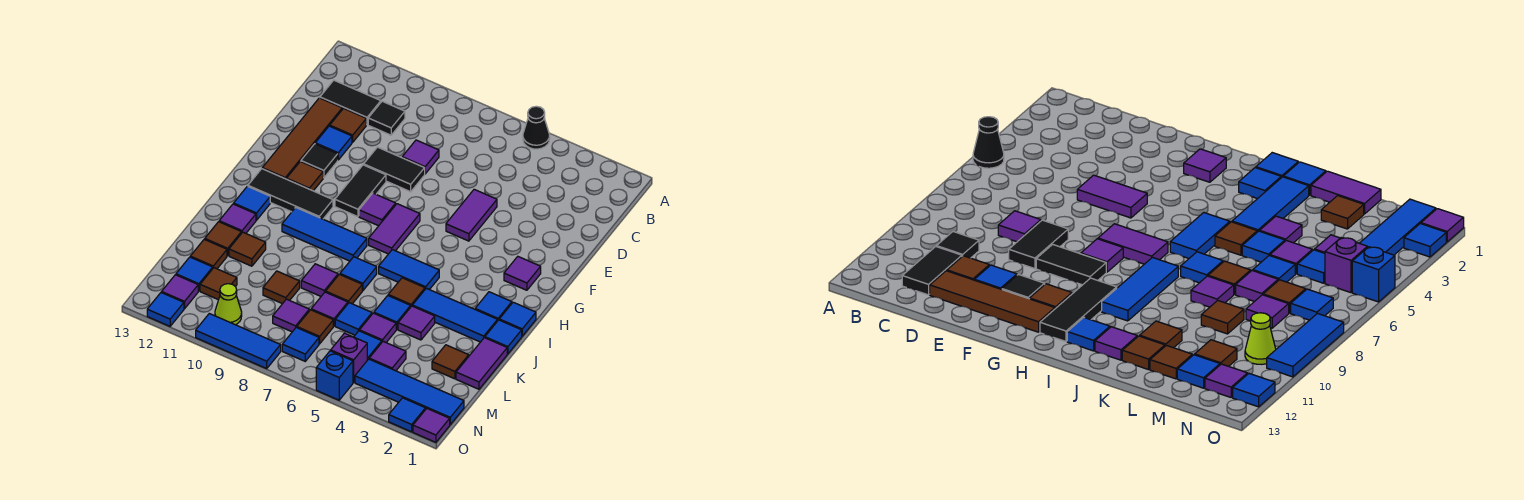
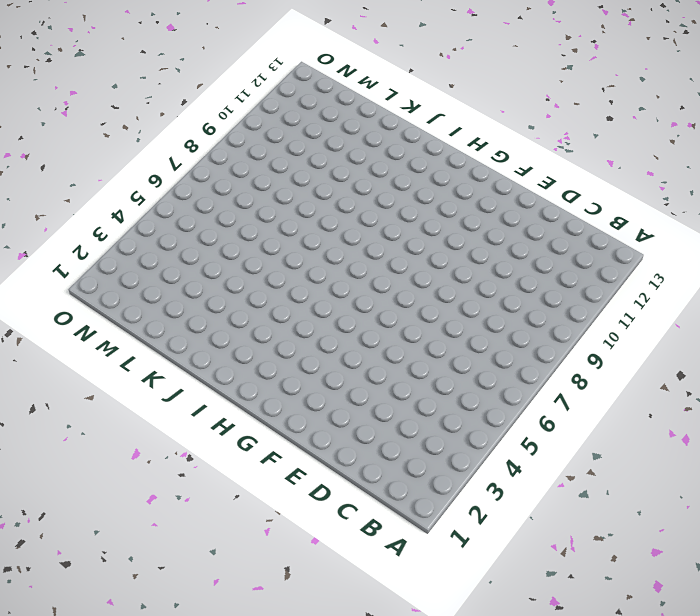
none -> black 1x1 cone [523,106,550,149]
none -> black 1x1 tile [368,101,405,135]
none -> black 1x2 tile [320,80,381,125]
none -> purple 1x1 tile [402,140,439,174]

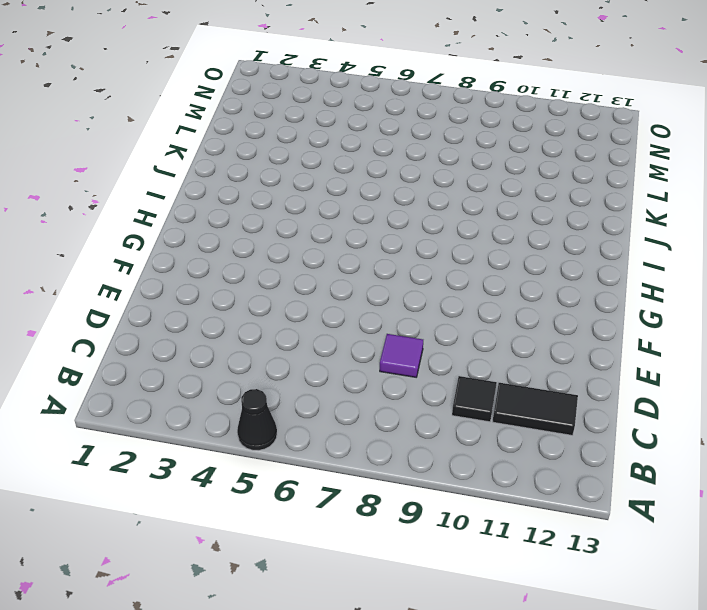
none -> brown 1x1 tile [330,108,366,142]
none -> brown 1x4 tile [262,98,342,179]
none -> purple 1x2 tile [446,189,497,241]
none -> black 1x2 tile [364,147,425,192]

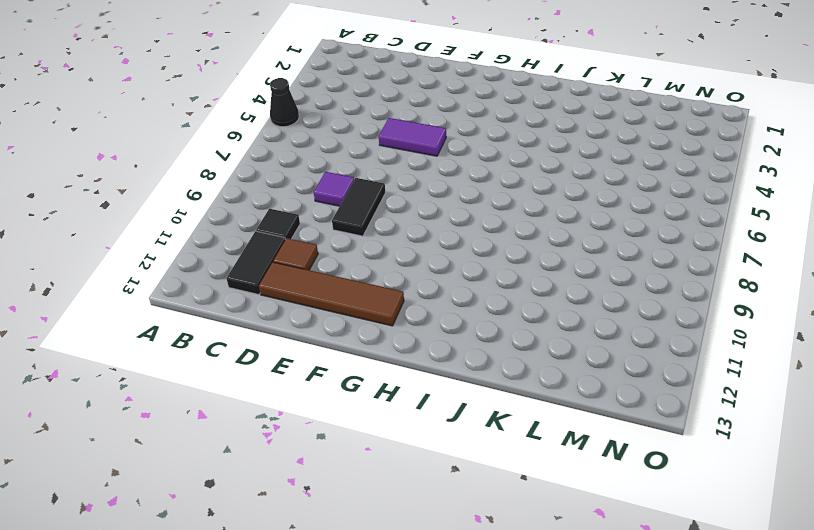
none -> blue 1x1 tile [315,126,352,160]
none -> black 1x2 tile [335,165,386,217]
none -> black 1x1 tile [301,144,338,178]
none -> purple 1x1 tile [504,257,541,290]

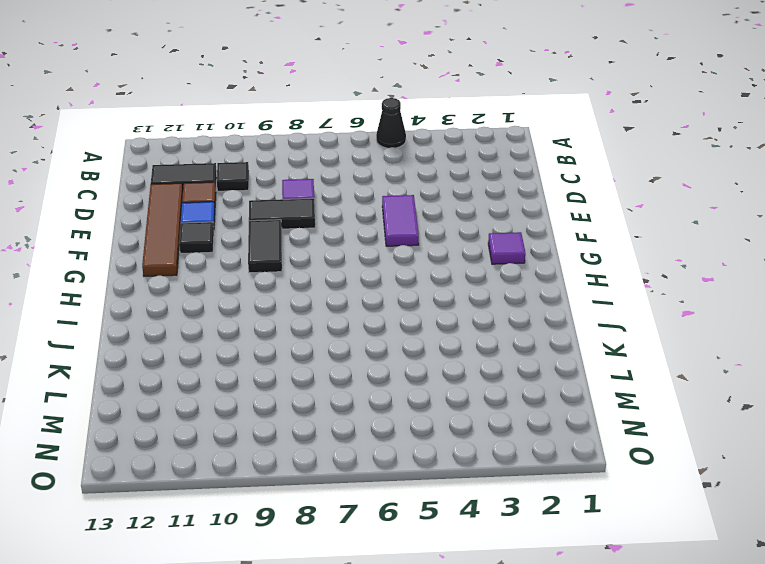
none -> purple 1x2 tile [369,204,420,254]
none -> purple 1x1 tile [359,193,396,226]
none -> brown 1x1 tile [287,161,323,191]
none -> black 1x3 tile [248,169,333,219]

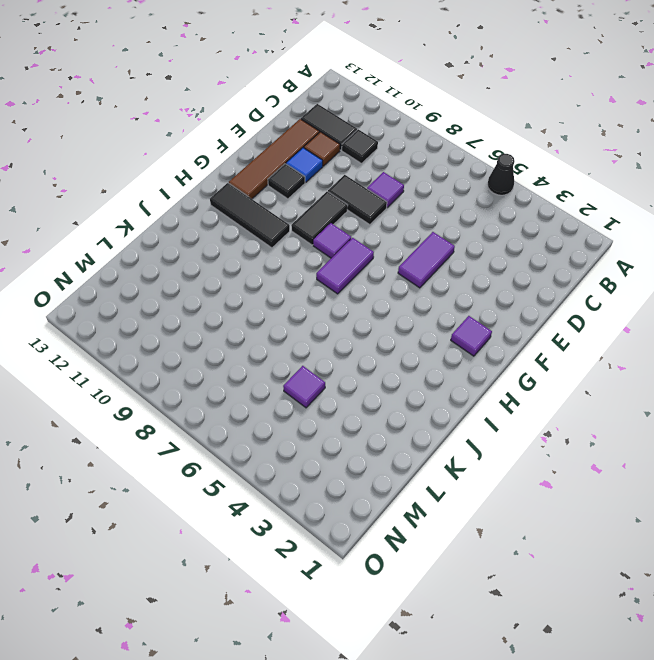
none -> brown 1x1 tile [287,161,323,191]
none -> blue 1x1 tile [499,302,536,336]
none -> blue 1x1 tile [475,292,512,321]
none -> blue 1x2 tile [379,250,439,290]

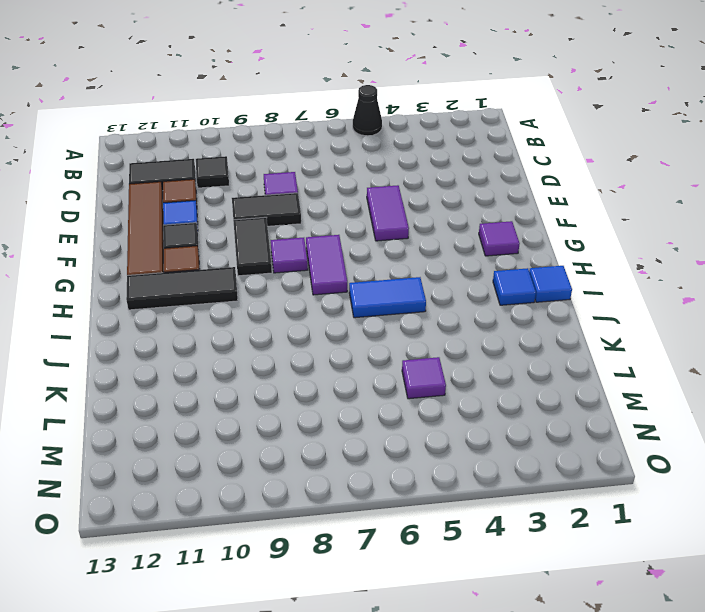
none -> blue 1x3 tile [282,207,367,261]
none -> blue 1x1 tile [234,186,270,220]
none -> blue 1x1 tile [485,320,522,354]
none -> blue 1x3 tile [412,288,497,342]

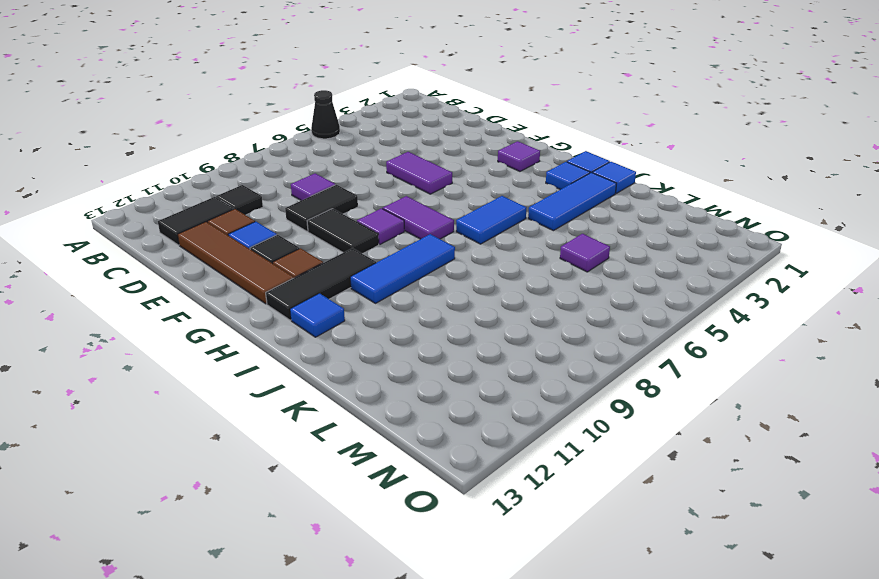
none -> brown 1x1 tile [388,278,425,306]
none -> blue 1x1 tile [340,257,377,291]
none -> purple 1x1 tile [219,204,256,233]
none -> purple 1x2 tile [456,338,507,389]

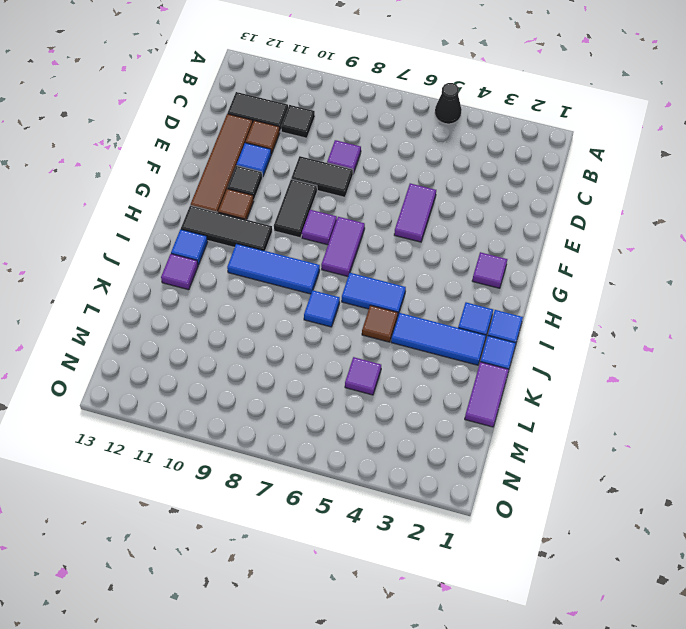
none -> purple 1x1 tile [398,306,435,340]
none -> blue 1x1 tile [374,296,411,329]
none -> brown 1x1 tile [326,274,362,304]
none -> purple 1x1 tile [301,264,338,296]

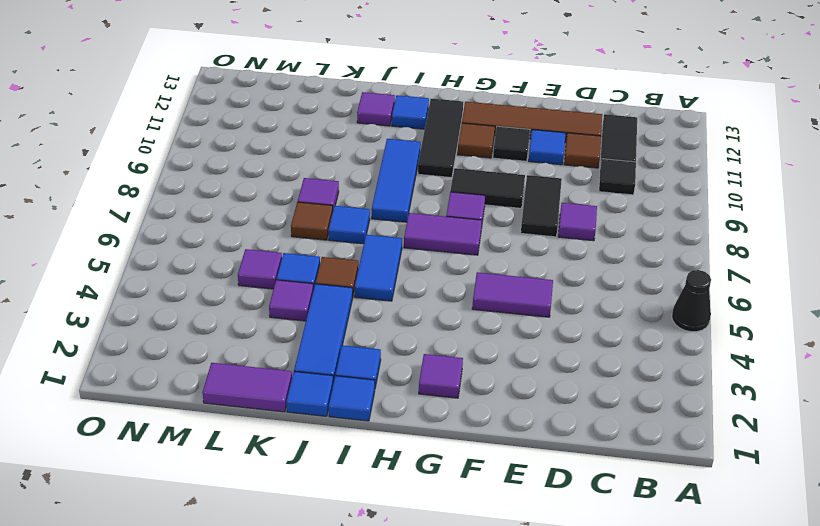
none -> brown 1x1 tile [229,232,266,266]
none -> brown 1x1 tile [205,222,241,256]
none -> brown 1x1 tile [432,345,469,379]
none -> blue 1x1 tile [335,303,372,335]

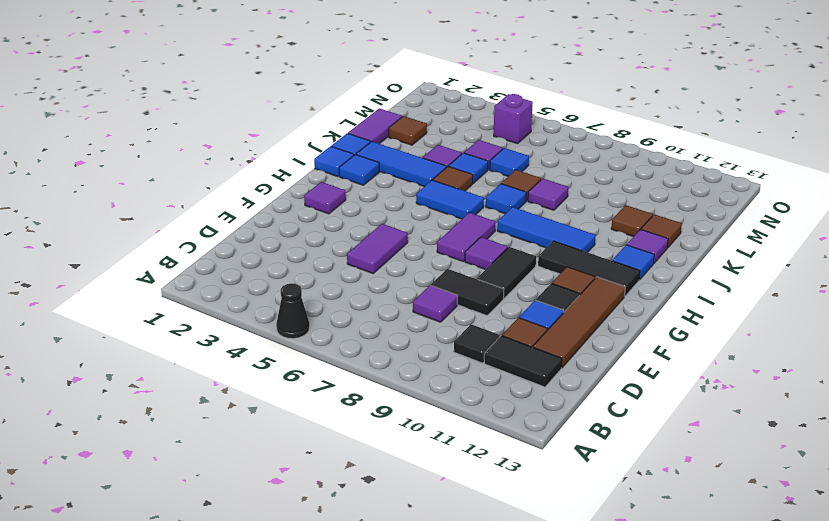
none -> purple 1x1 tile [311,292,348,326]
none -> brown 1x1 tile [263,271,300,304]
none -> brown 1x1 tile [190,239,227,269]
none -> purple 1x1 tile [369,342,406,371]

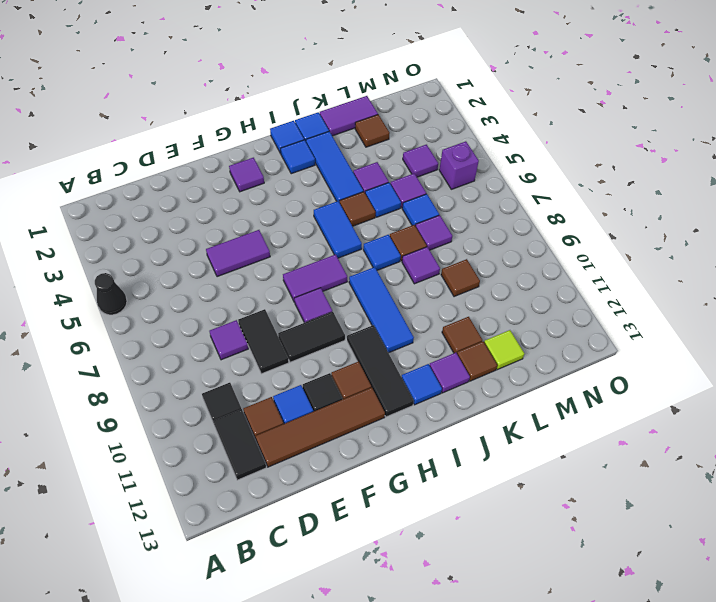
lime 1x1 tile [484,330,525,370] -> brown 1x1 tile [190,239,227,269]
none -> blue 1x1 tile [354,331,382,360]
none -> brown 1x1 tile [297,310,333,344]
none -> purple 1x1 tile [273,299,309,332]
none -> brown 1x1 tile [200,268,237,300]

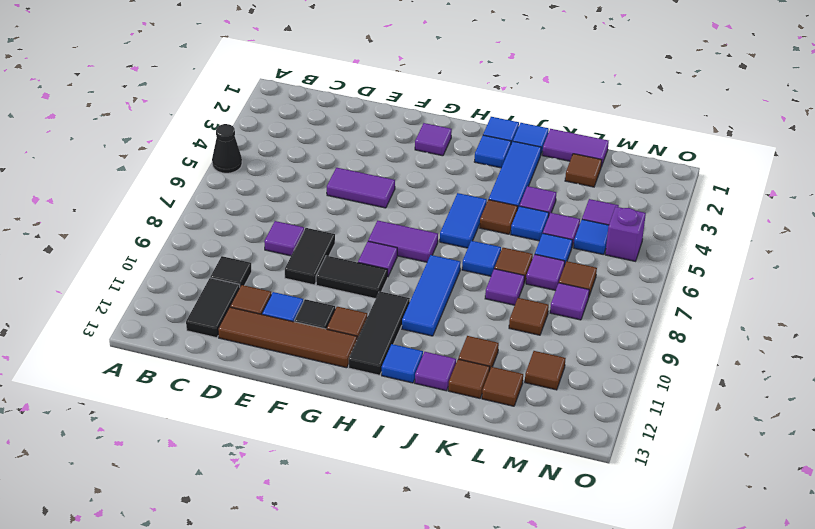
none -> blue 1x1 tile [176,257,213,291]
none -> blue 1x4 tile [355,359,464,424]
none -> blue 1x1 tile [282,327,319,361]
none -> lime 1x1 cone [215,284,242,325]

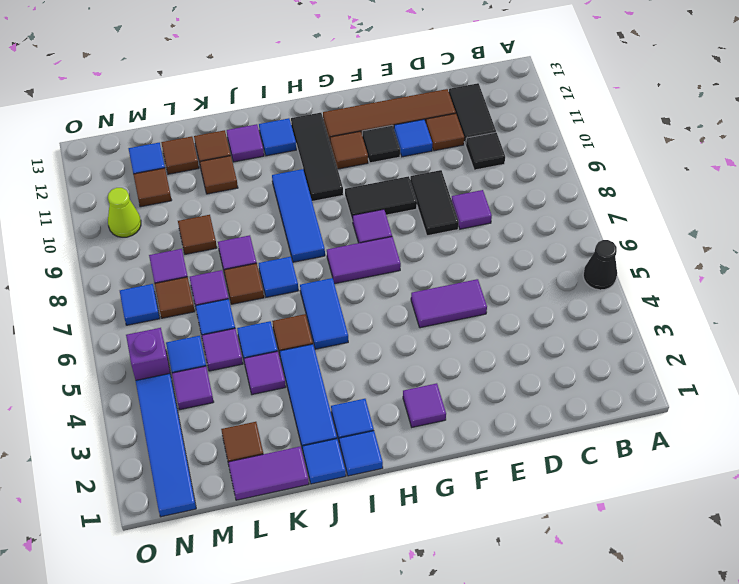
none -> purple 1x1 tile [162,275,198,309]
none -> purple 1x1 tile [413,409,450,442]
none -> blue 1x1 tile [389,398,425,432]
none -> blue 1x1 brick [316,351,353,400]

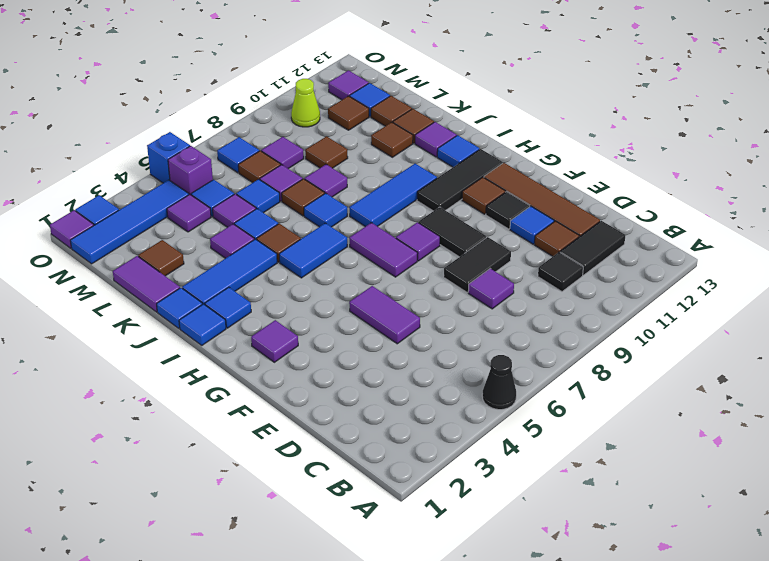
none -> blue 1x3 tile [196,314,281,369]
none -> blue 1x1 tile [147,292,184,326]

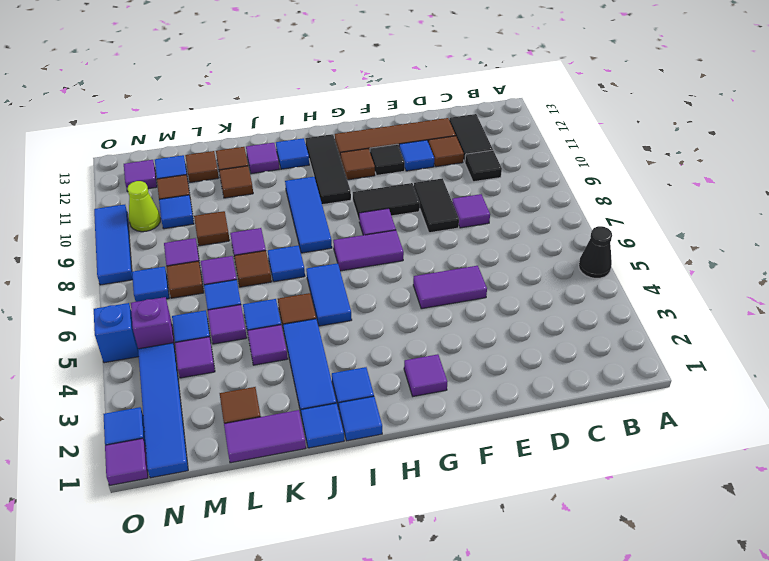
blue 1x1 tile [159,195,194,229] -> blue 1x1 tile moved to [147,292,184,326]

